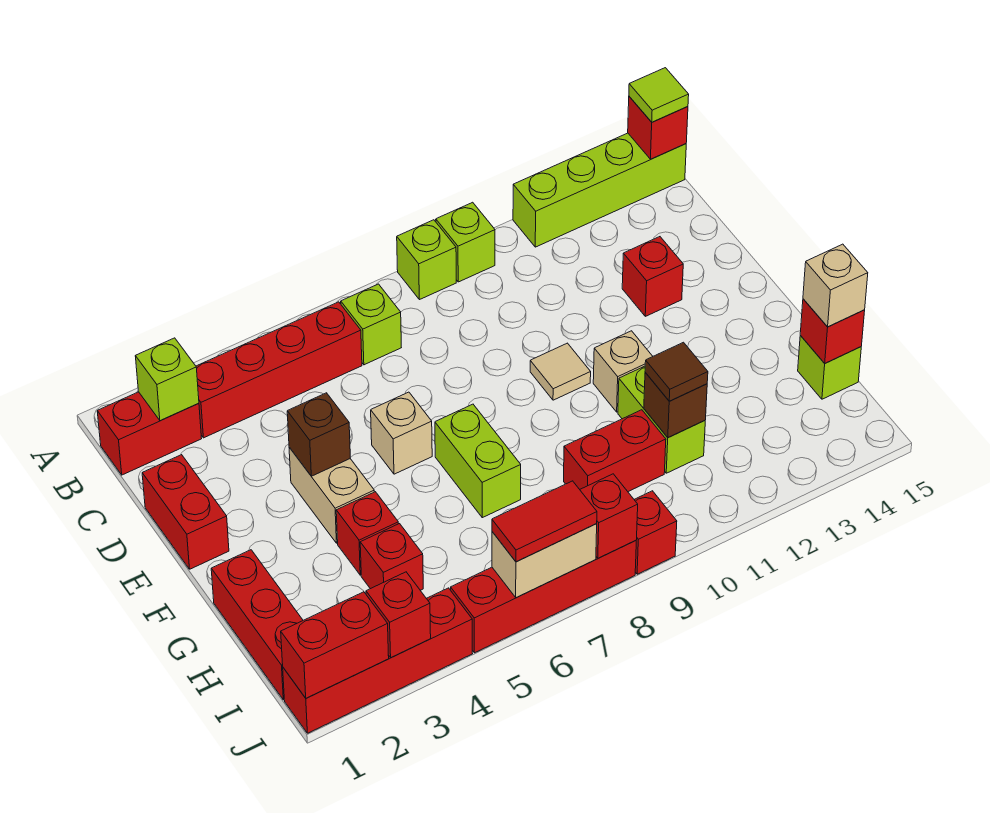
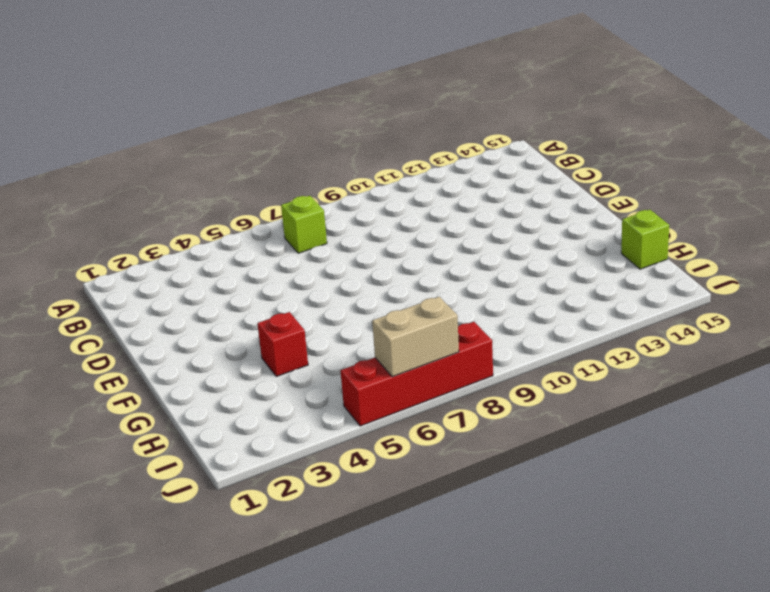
none -> lime 1x1 brick [397,220,456,300]
none -> lime 1x1 brick [436,202,495,282]
none -> lime 1x4 brick [513,133,686,247]
none -> red 1x2 brick [97,392,202,475]

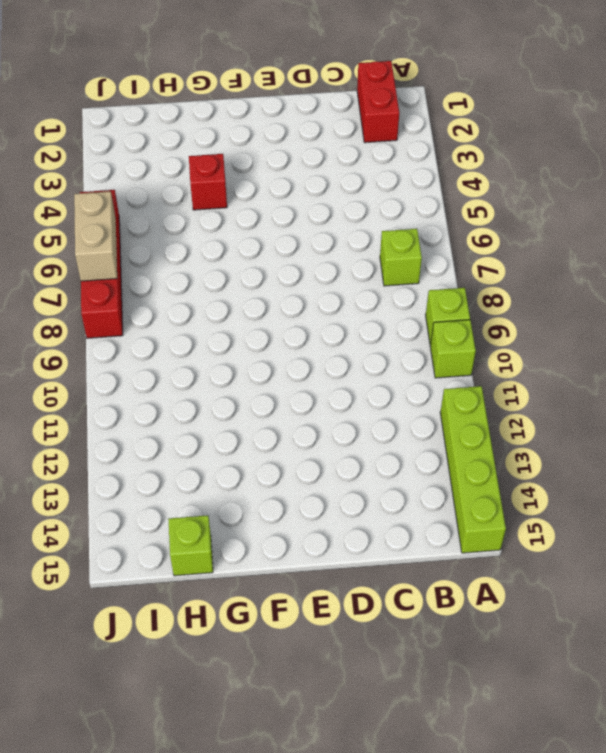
none -> red 1x4 brick [196,302,362,438]
none -> red 1x2 brick [142,455,229,569]
none -> red 1x1 brick [622,237,683,316]
none -> tan 1x2 brick [289,448,374,543]

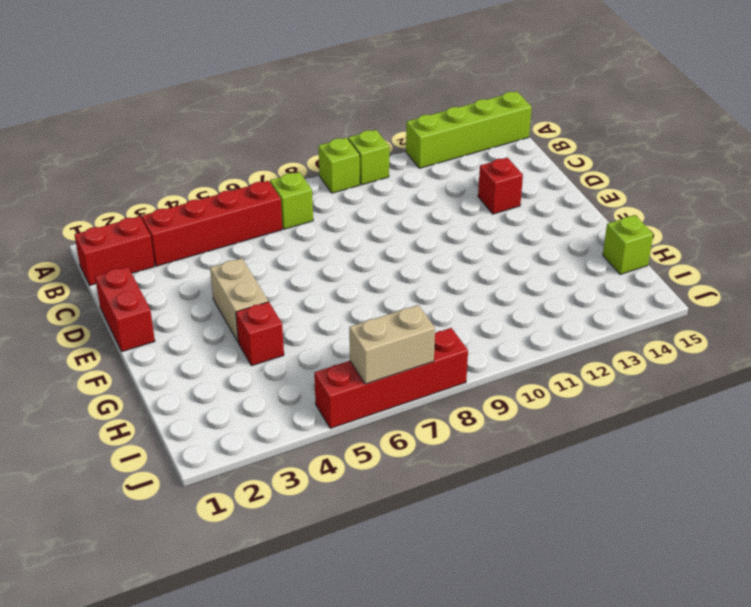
none -> tan 1x1 brick [371,392,432,474]
none -> tan 1x1 tile [530,343,591,400]
none -> lime 1x2 brick [435,404,521,518]
none -> tan 1x1 brick [593,331,653,412]

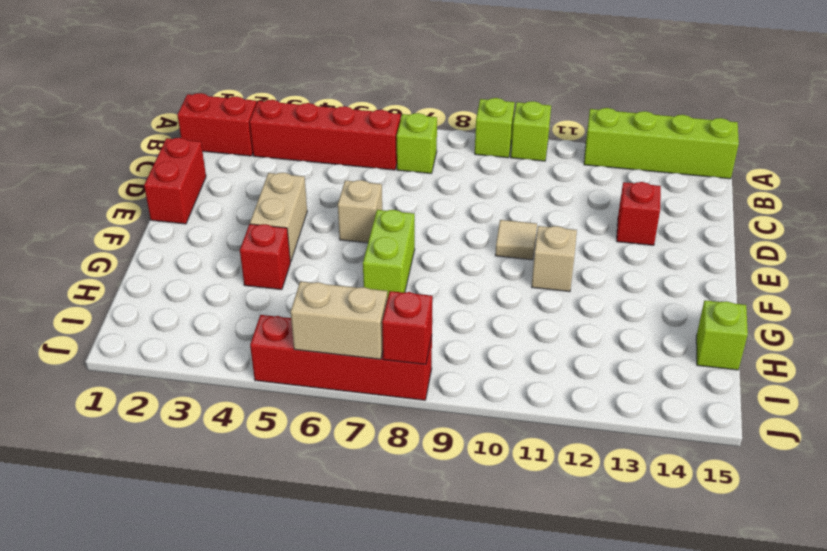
none -> red 1x3 brick [211,550,303,700]
none -> lime 1x2 brick [618,366,705,473]
none -> red 1x1 brick [360,524,423,590]
none -> red 1x2 brick [564,410,666,492]

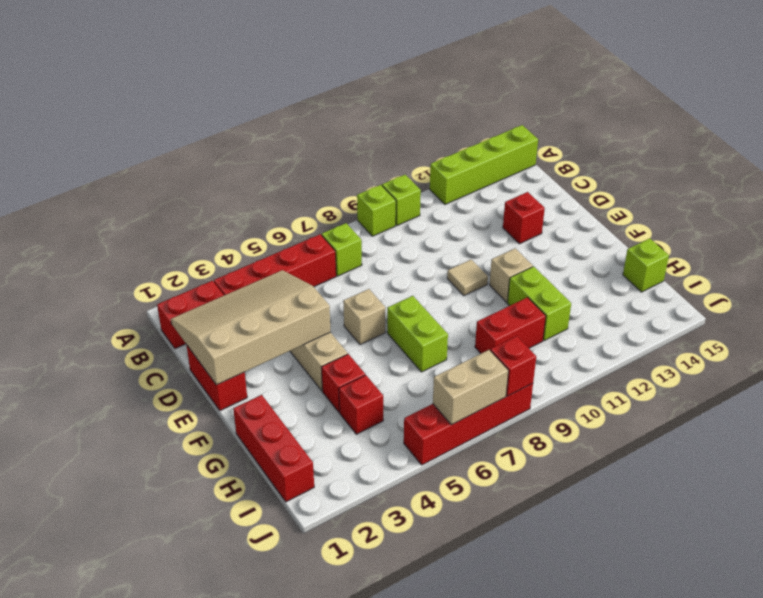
tan 3x4 slope [171,270,330,385] -> brown 1x1 brick [287,393,350,476]
none -> red 1x4 brick [283,588,473,733]
none -> red 1x1 brick [634,491,677,574]
none -> red 1x1 brick [628,97,688,159]
none -> lime 1x1 brick [135,338,199,421]

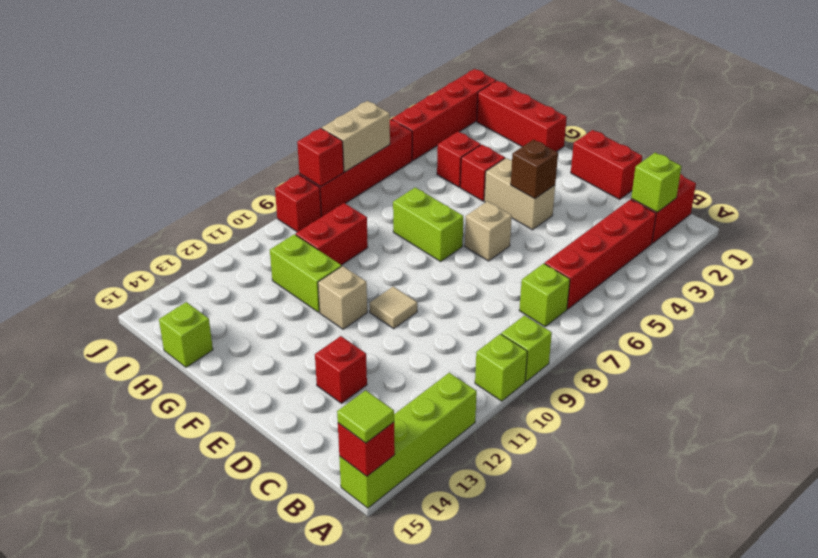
none -> brown 1x1 brick [644,373,707,438]
none -> red 1x1 brick [800,299,865,363]
none -> red 1x2 brick [281,592,389,698]
none -> red 1x1 brick [366,572,431,658]

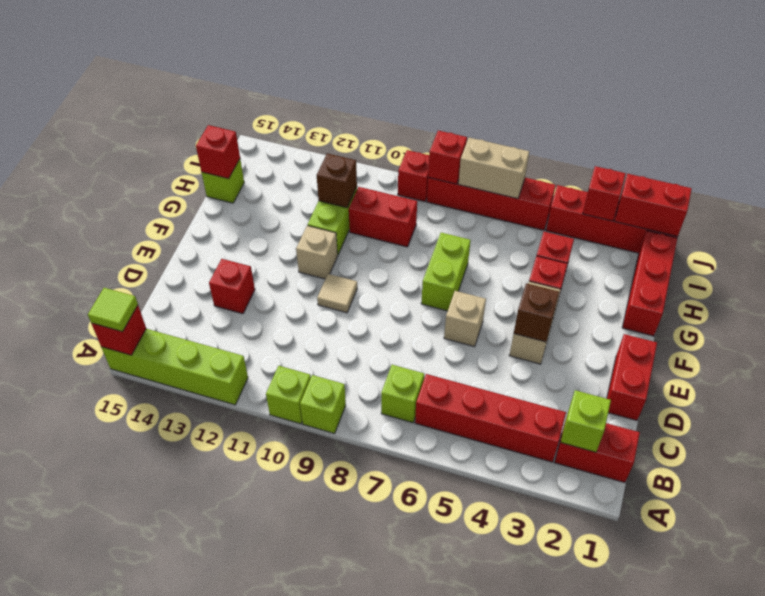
none -> brown 1x1 tile [645,342,708,401]
none -> tan 1x1 brick [803,244,868,327]
none -> red 1x2 tile [492,481,597,562]

